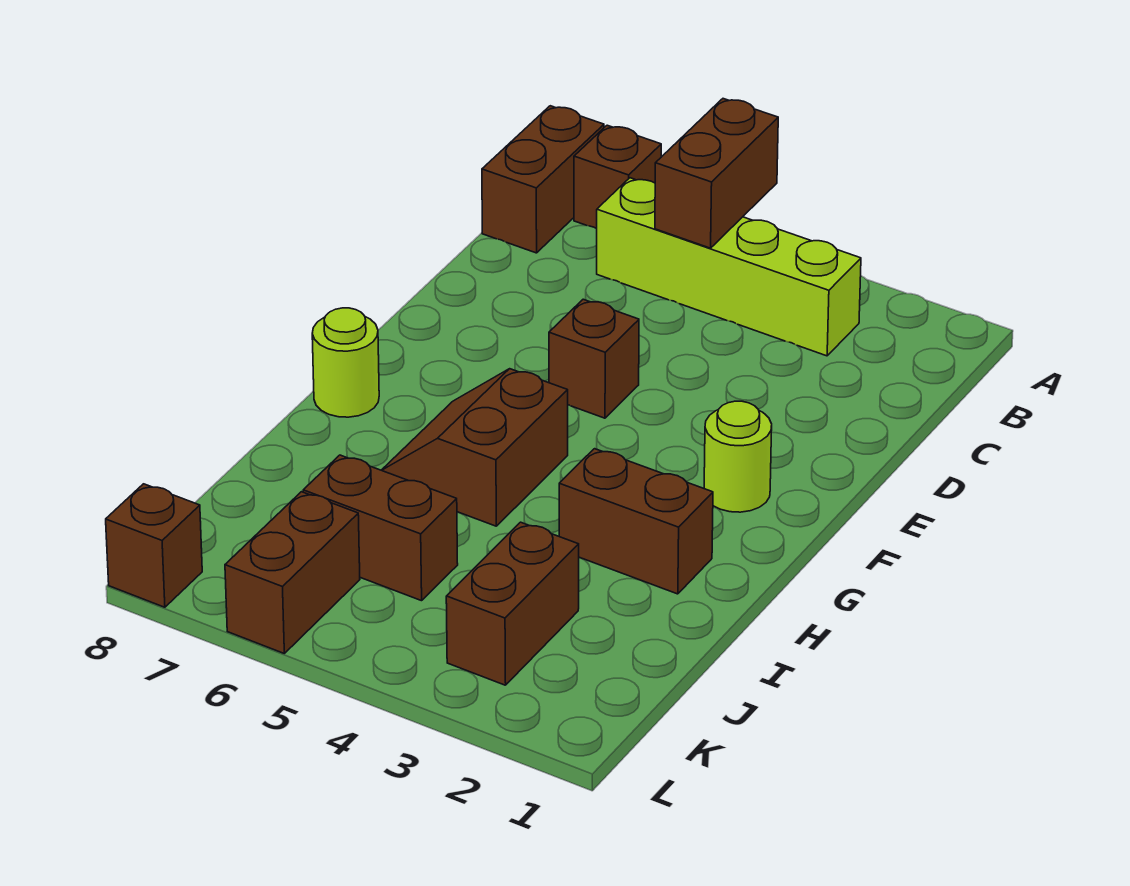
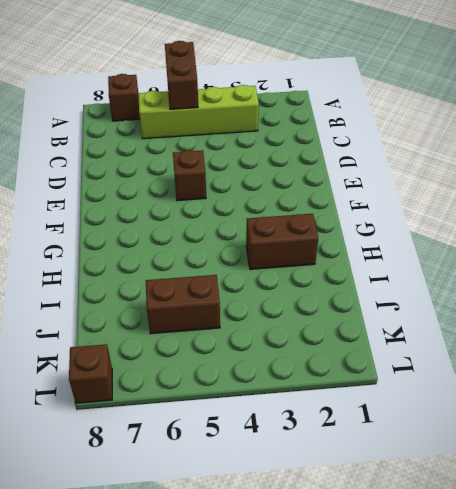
none -> brown 1x2 brick [482,106,604,253]
none -> lime 1x1 round brick [704,401,772,512]
none -> brown 2x2 slope [382,369,568,526]

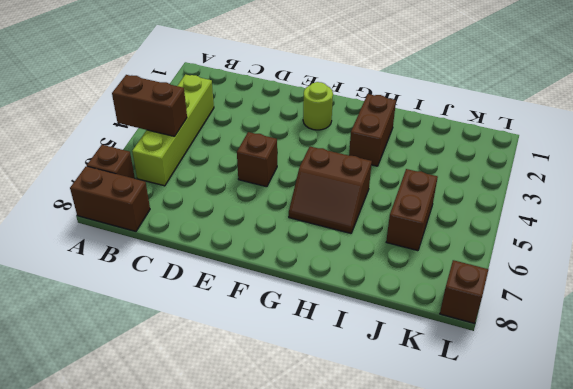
none -> lime 1x1 round brick [312,308,379,417]
none -> brown 1x2 brick [446,522,579,685]
none -> brown 1x2 brick [225,492,360,653]

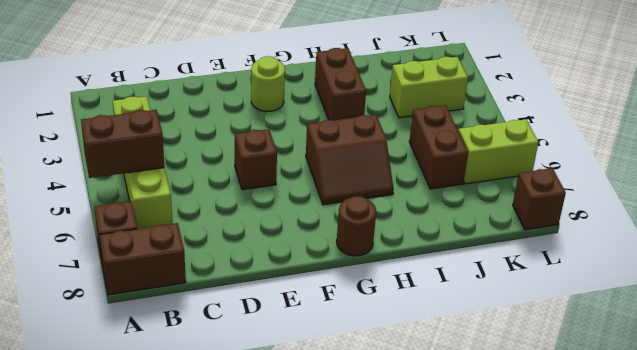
brown 1x1 round brick [337,196,376,256] -> lime 1x1 round brick [312,308,379,417]
lime 1x2 brick [390,57,468,118] -> brown 1x2 brick [446,522,579,685]
lime 1x2 brick [458,119,538,184] -> brown 1x2 brick [225,492,360,653]

